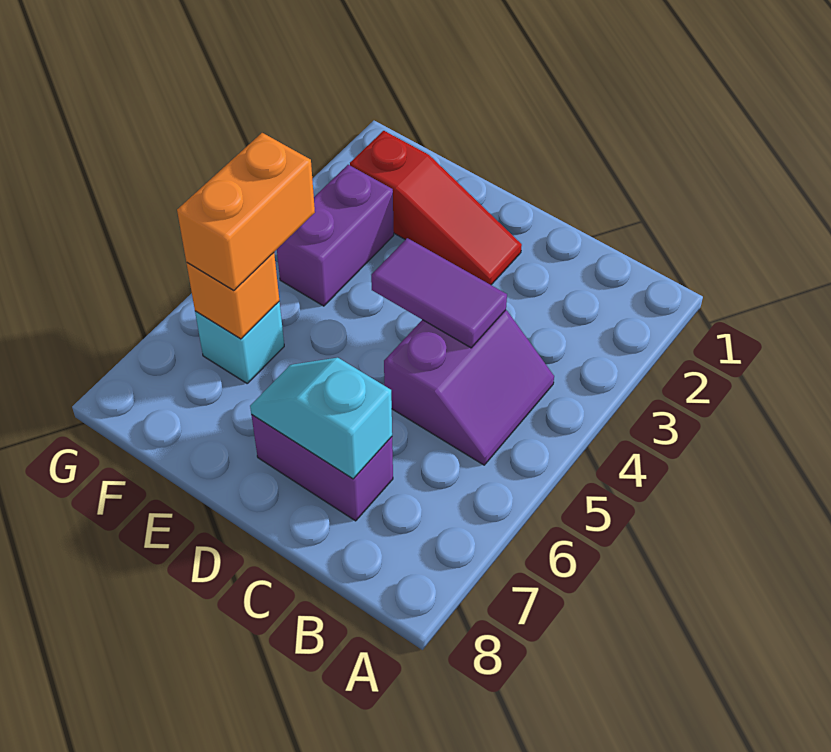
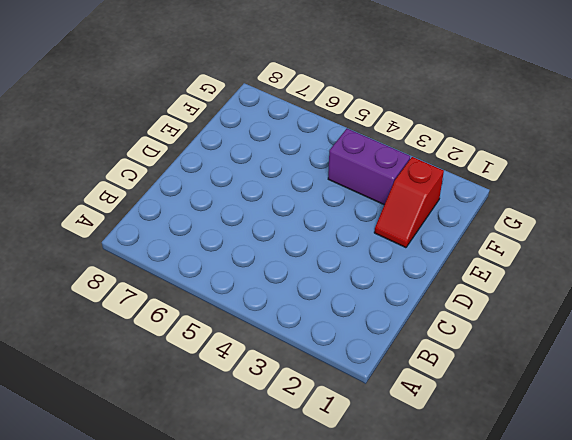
red 1x2 slope [374,157,444,248] -> red 1x3 slope [350,131,522,285]
none -> purple 2x2 slope [384,310,554,465]
none -> purple 1x2 brick [251,414,393,521]

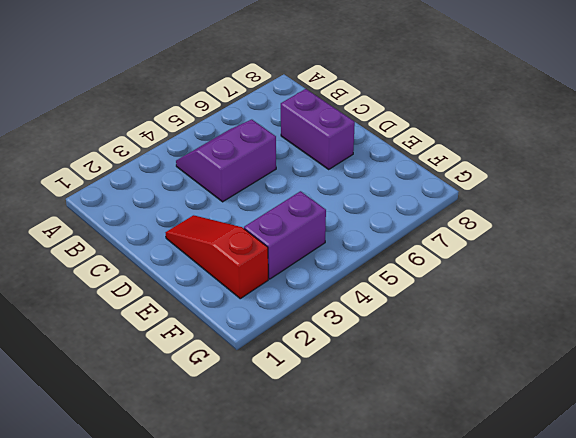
none -> cyan 1x1 brick [195,302,284,383]
none -> purple 1x2 tile [371,238,507,348]

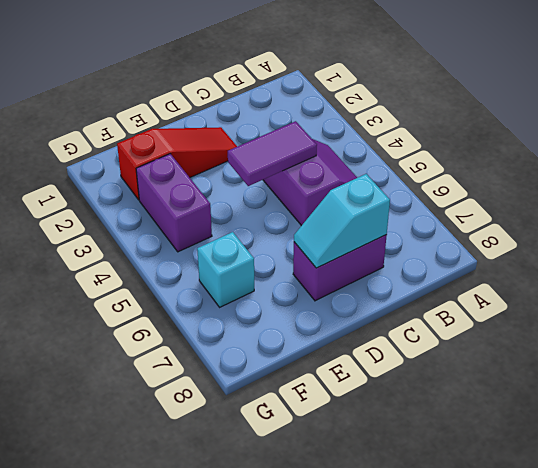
none -> orange 1x1 brick [187,253,279,339]
none -> orange 1x2 brick [177,133,315,290]

